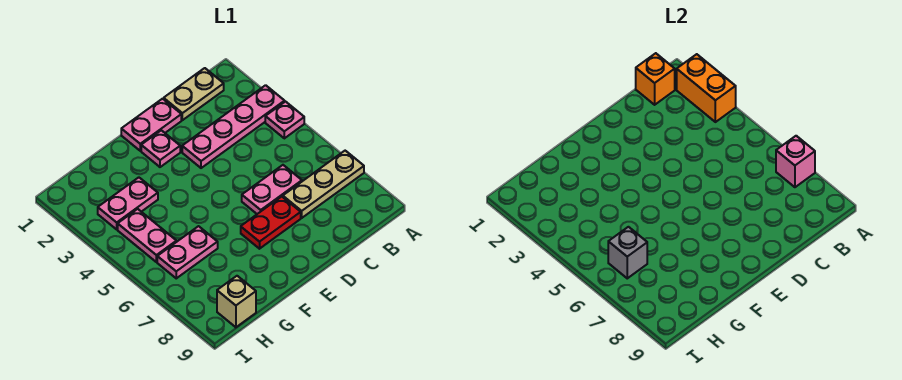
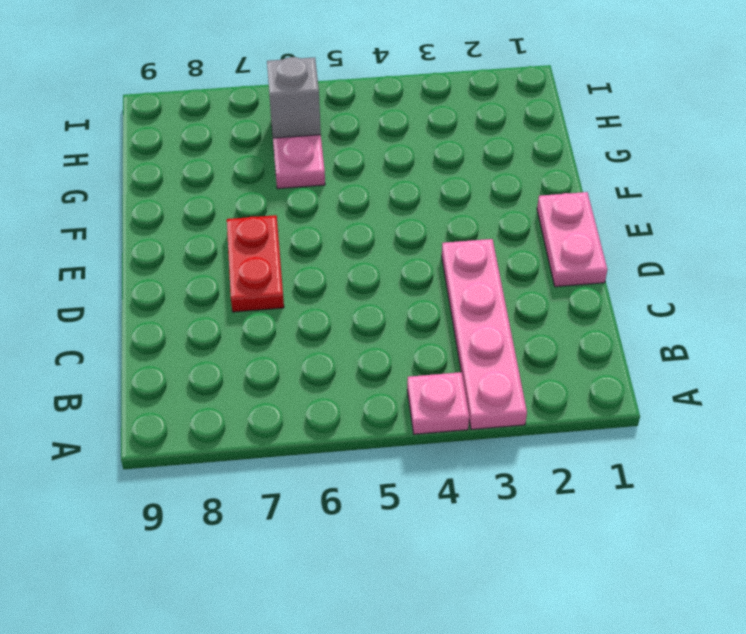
none -> tan 1x3 plate [283,151,364,218]
none -> tan 1x2 plate [164,68,224,120]
none -> pink 1x2 plate [242,165,302,214]

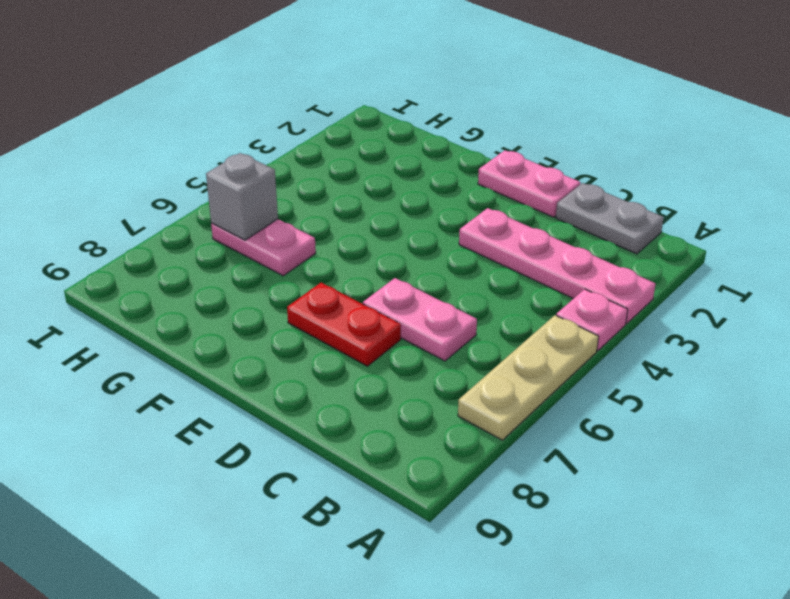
tan 1x3 plate [458,315,599,440] -> tan 1x3 plate turned to [283,151,364,218]
grey 1x2 plate [556,183,664,254] -> tan 1x2 plate [164,68,224,120]
none -> pink 1x1 plate [141,130,180,167]
none -> pink 1x2 plate [98,177,158,229]
none -> pink 1x2 plate [118,209,177,262]

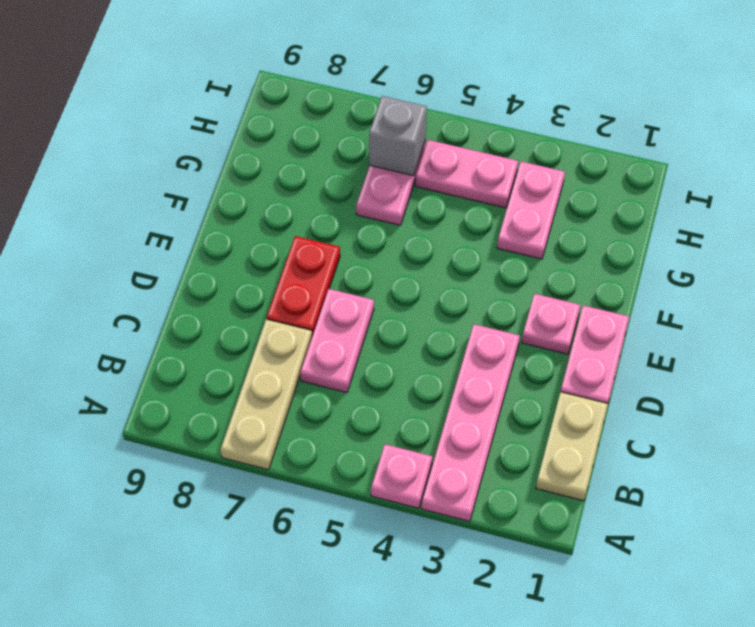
none -> tan 1x1 brick [217,276,256,327]
none -> orange 1x2 brick [677,54,736,122]
none -> pink 1x1 brick [776,136,815,187]

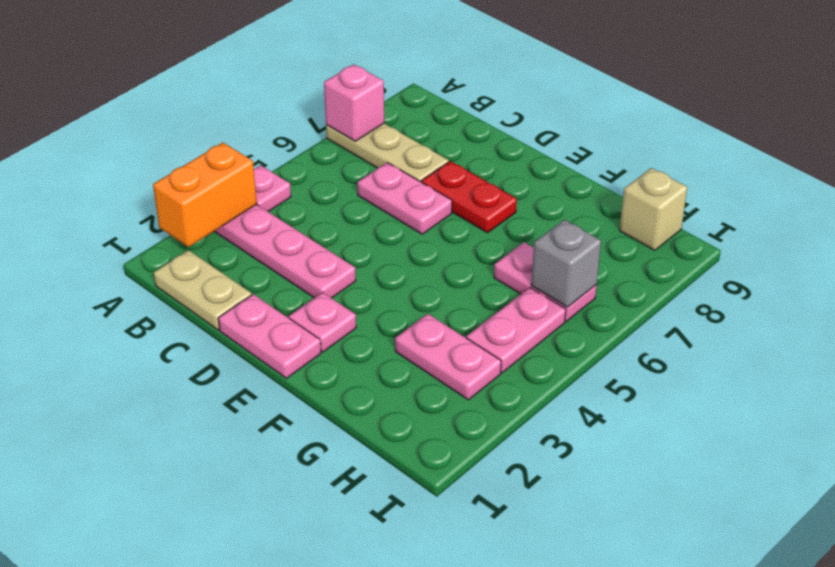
none -> orange 1x1 brick [636,53,675,105]

